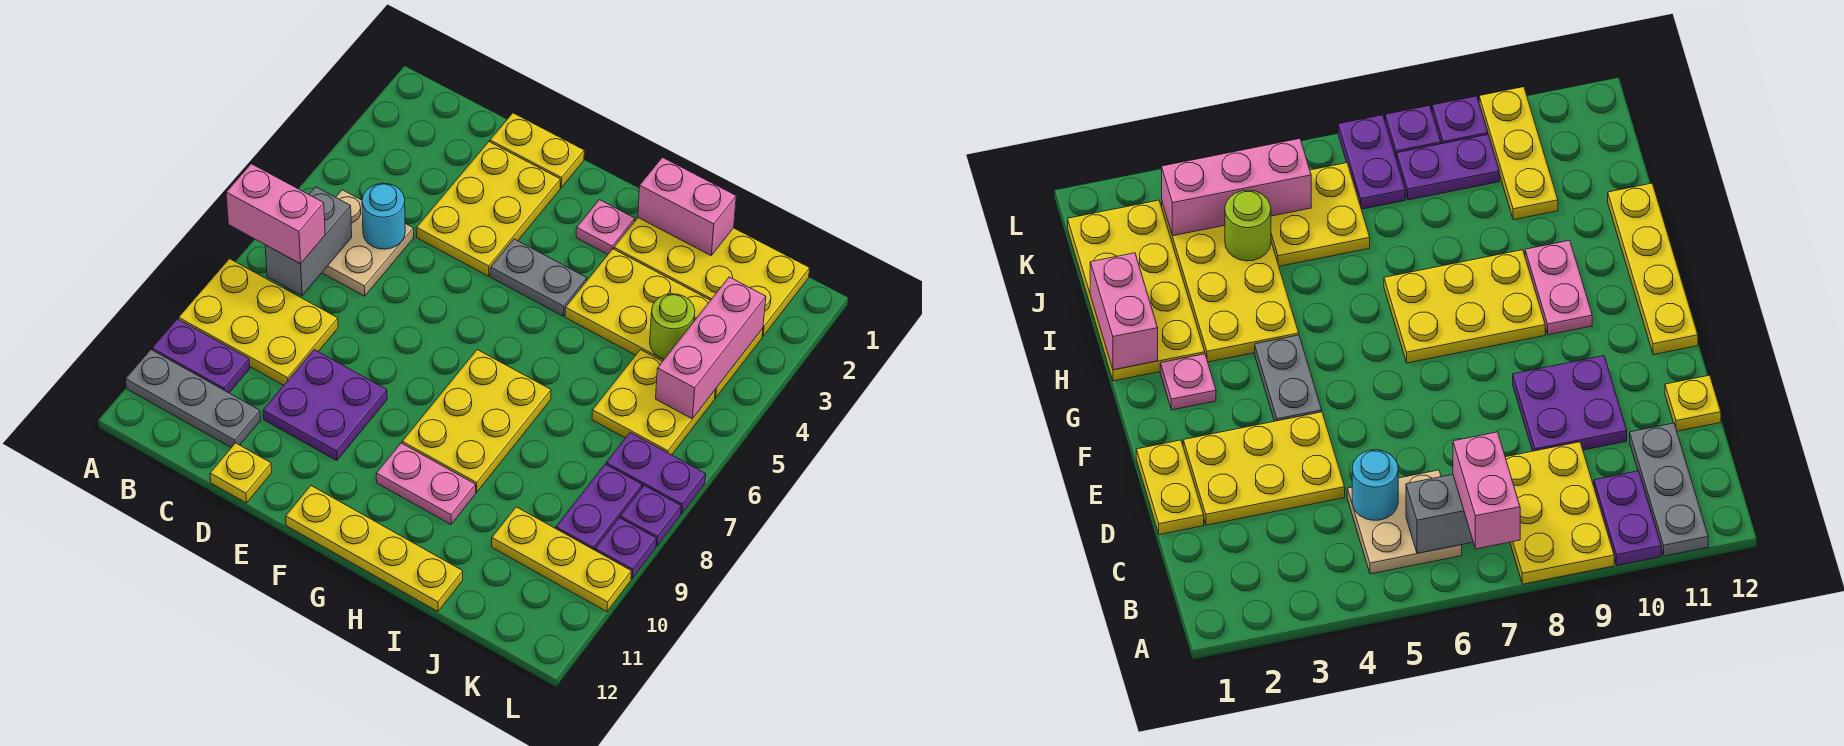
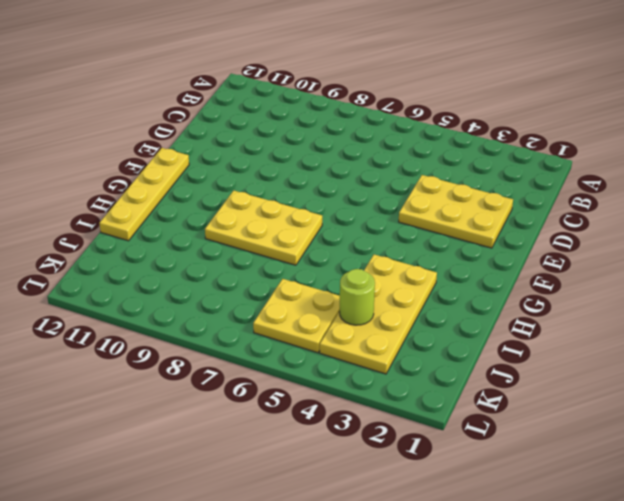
none -> yellow 2x3 plate [179,259,338,385]
none -> purple 1x2 plate [152,319,250,393]
none -> grey 1x3 plate [125,350,261,448]

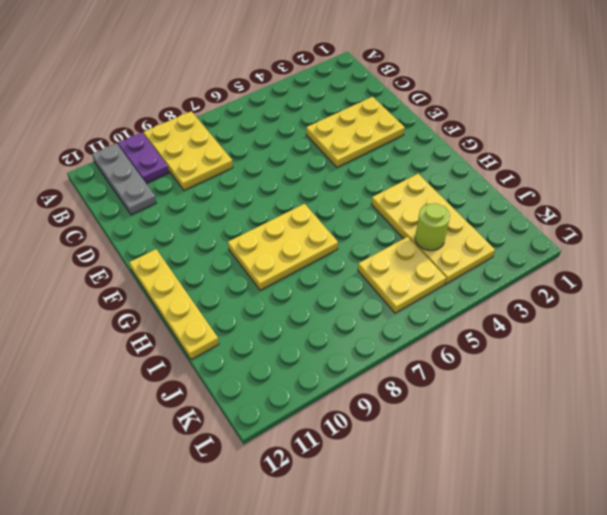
none -> tan 2x2 plate [322,190,414,296]
none -> yellow 1x2 plate [490,113,584,188]
none -> purple 2x2 plate [263,350,387,461]

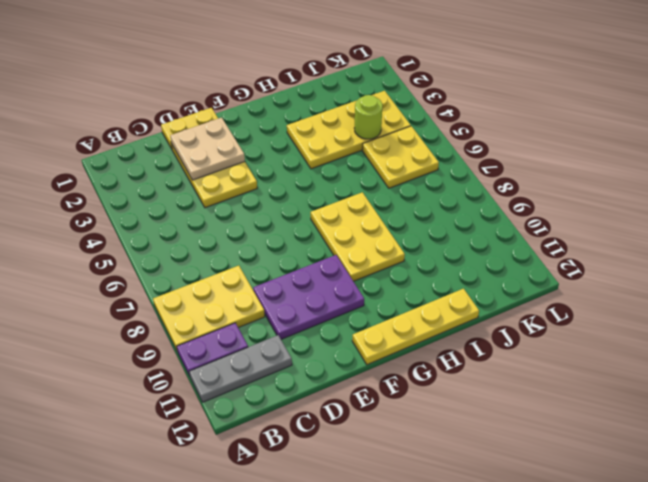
tan 2x2 plate [170,118,245,180] -> tan 2x2 plate moved to [322,190,414,296]
purple 2x3 plate [253,255,364,339] -> purple 2x2 plate [263,350,387,461]
none -> yellow 1x1 plate [210,443,272,503]
none -> grey 1x2 plate [490,239,587,316]
none -> pink 1x1 plate [576,200,635,254]

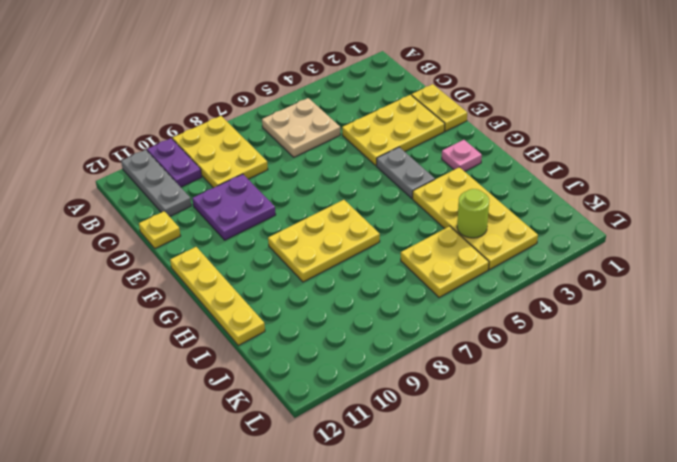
none -> pink 1x2 plate [376,443,476,524]
none -> yellow 2x4 plate [614,218,810,336]
none -> yellow 1x3 plate [492,507,632,612]

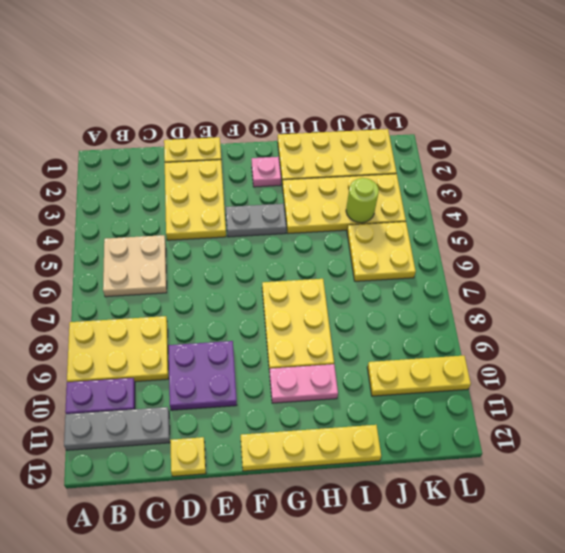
none -> purple 1x2 plate [606,433,706,514]
none -> purple 1x2 plate [556,464,642,550]
none -> purple 1x1 plate [620,486,681,546]

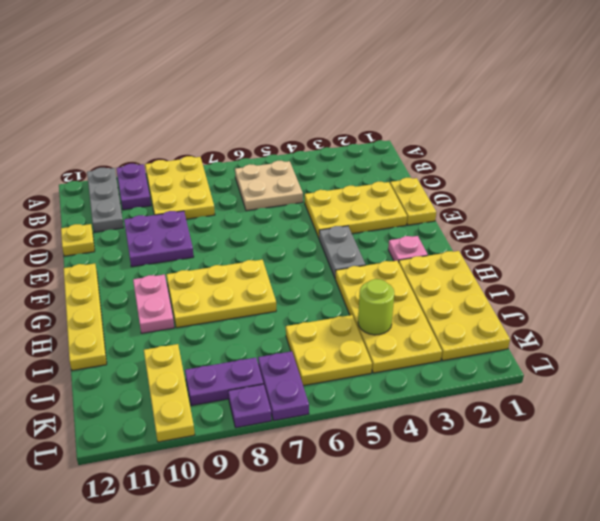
none -> purple 1x1 plate [595,518,656,579]
none -> grey 1x2 brick [265,187,352,296]
none -> cyan 1x1 round brick [362,183,405,249]

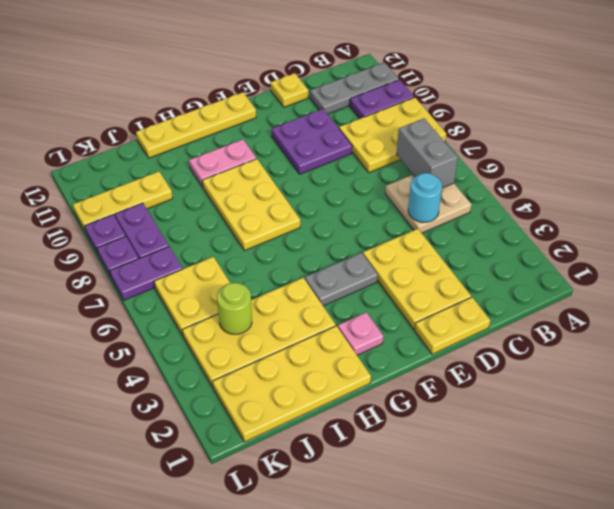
none -> pink 1x2 brick [638,157,736,255]
none -> pink 1x3 brick [656,277,766,419]
none -> pink 1x2 brick [226,164,325,264]

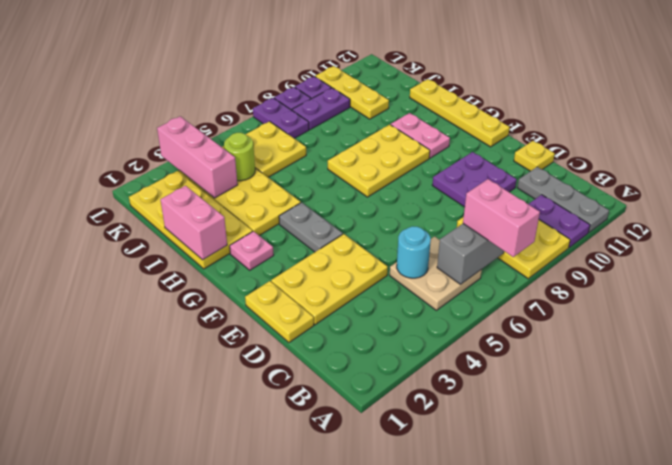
pink 1x3 brick [157,116,238,198] -> pink 1x3 brick turned to [656,277,766,419]

